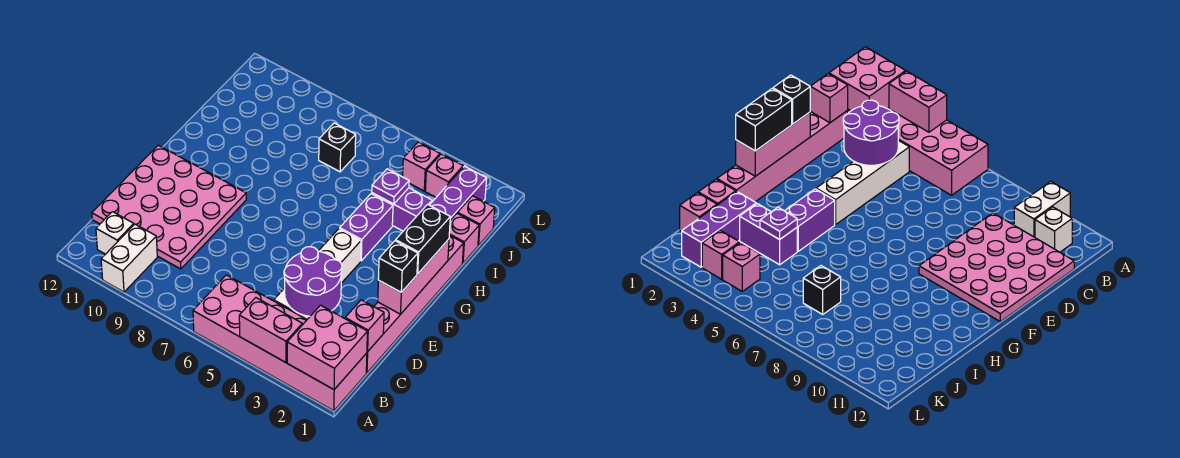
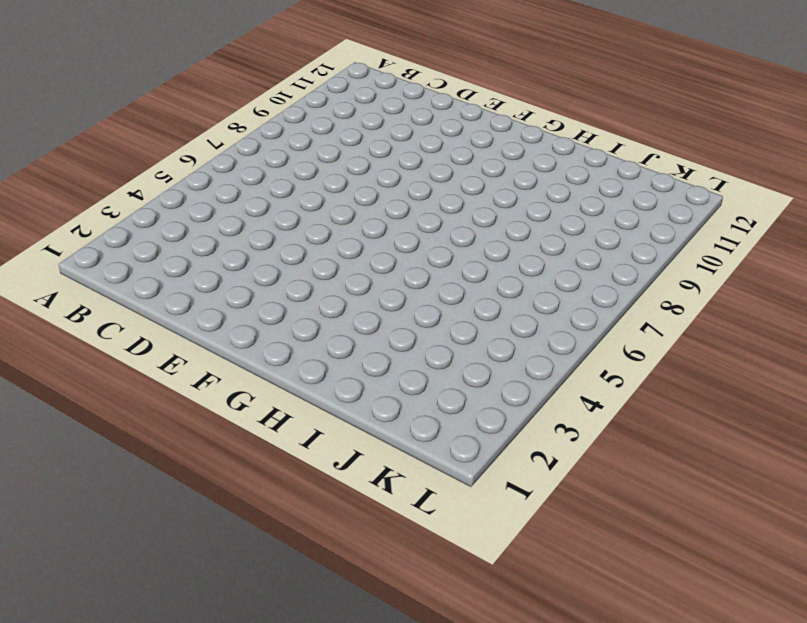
none -> pink 2x6 brick [193,275,367,411]
none -> white 1x2 brick [101,224,157,292]
none -> white 1x1 brick [96,212,134,254]

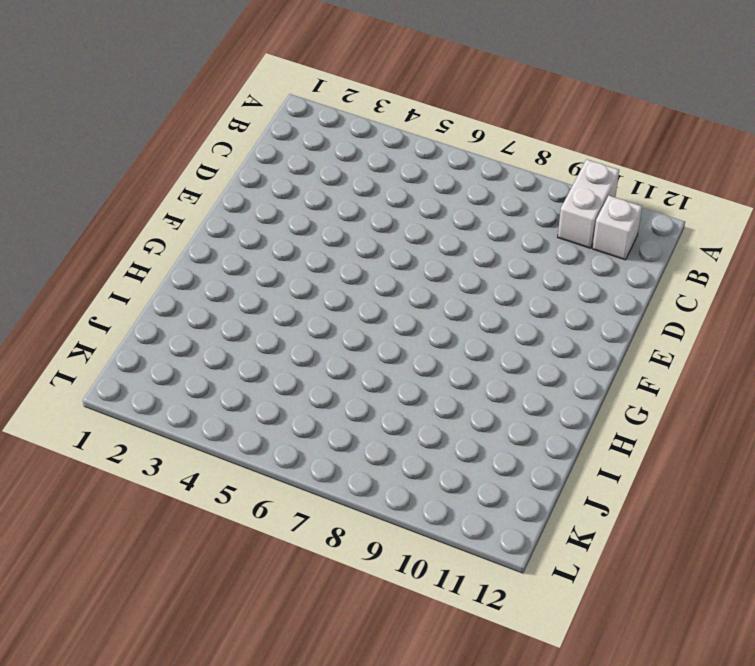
none -> pink 2x6 brick [193,275,367,411]
none -> pink 1x6 brick [366,235,464,373]
none -> white 1x4 brick [274,229,361,319]

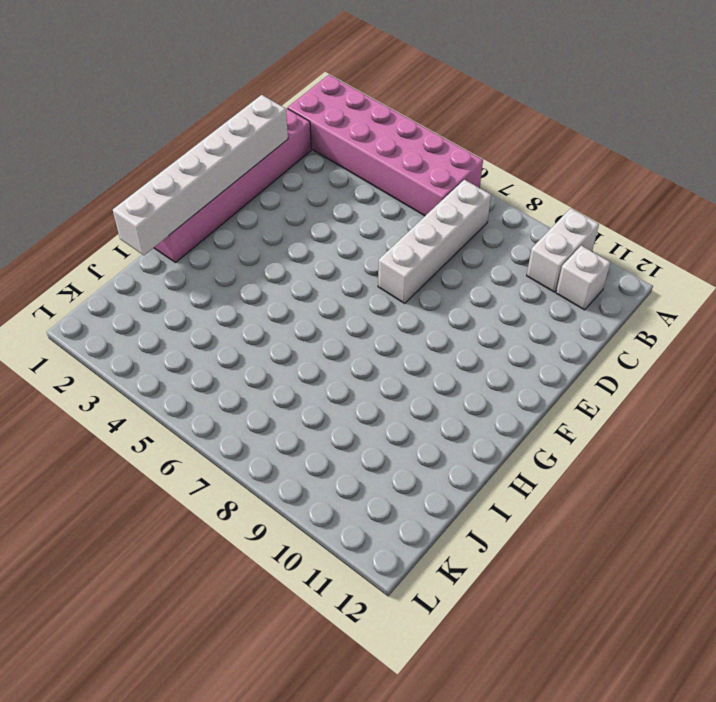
white 1x4 brick [378,180,491,303] -> white 1x4 brick moved to [274,229,361,319]
white 1x6 brick [113,95,288,255] -> pink 1x3 brick [378,239,449,314]
none -> pink 4x4 plate [92,145,246,269]
none -> purple 1x2 brick [340,194,393,261]
none -> pink 1x1 brick [449,213,479,263]

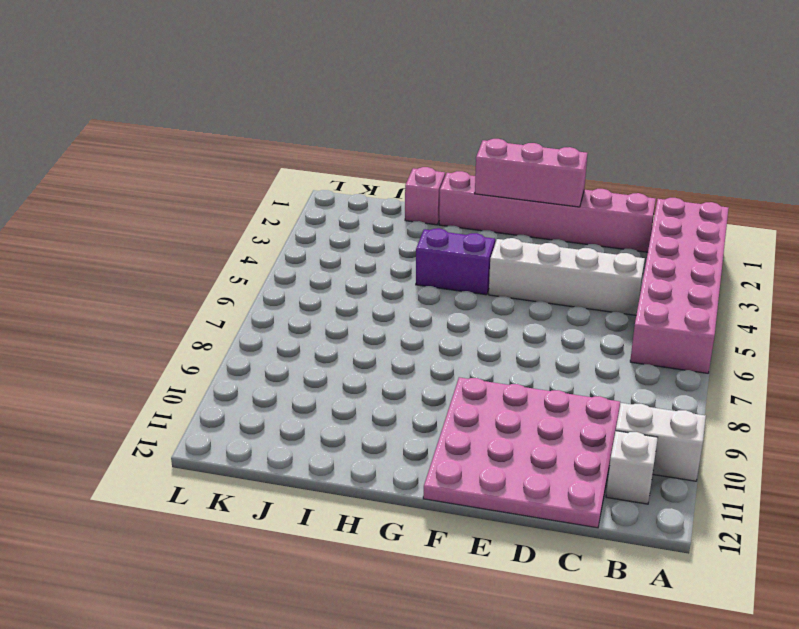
none -> purple 1x3 brick [430,166,487,220]
none -> purple 1x2 brick [372,188,432,231]
none -> pink 1x1 brick [457,196,495,245]

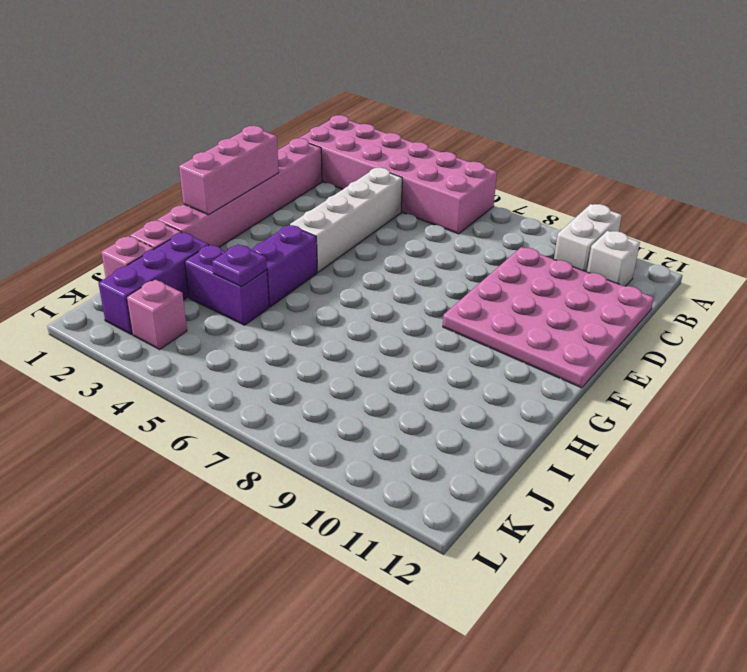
none -> black 1x1 brick [319,123,356,172]
none -> pink 1x1 brick [403,142,440,191]
none -> pink 2x2 brick [287,305,367,390]

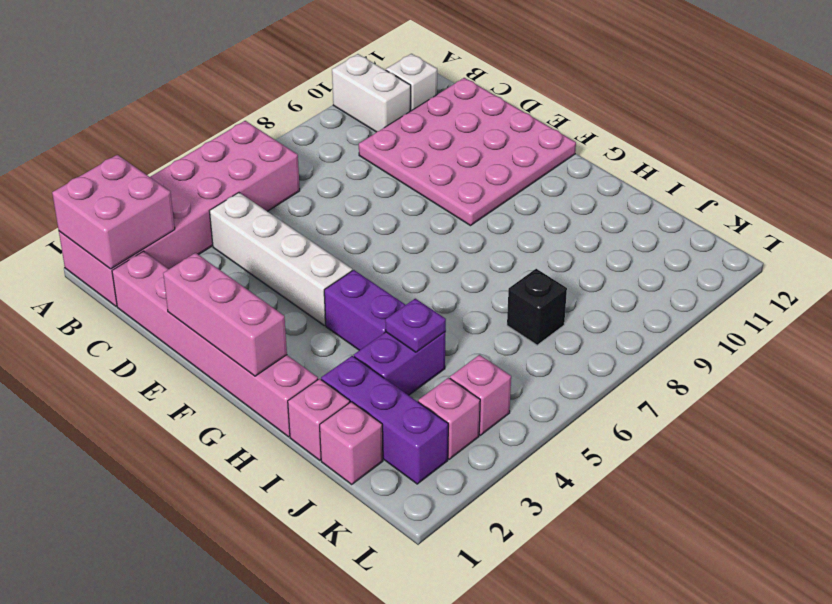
none -> pink 1x2 brick [239,298,302,363]
none -> pink 1x1 brick [345,300,384,352]
none -> purple 2x2 round brick [284,247,342,316]

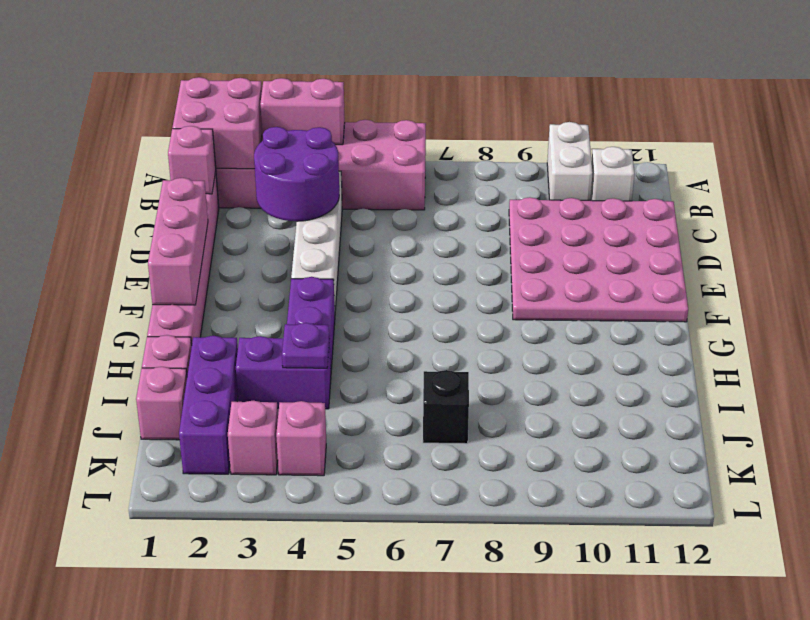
none -> black 1x1 brick [378,241,418,292]
none -> black 1x2 brick [396,205,450,274]

